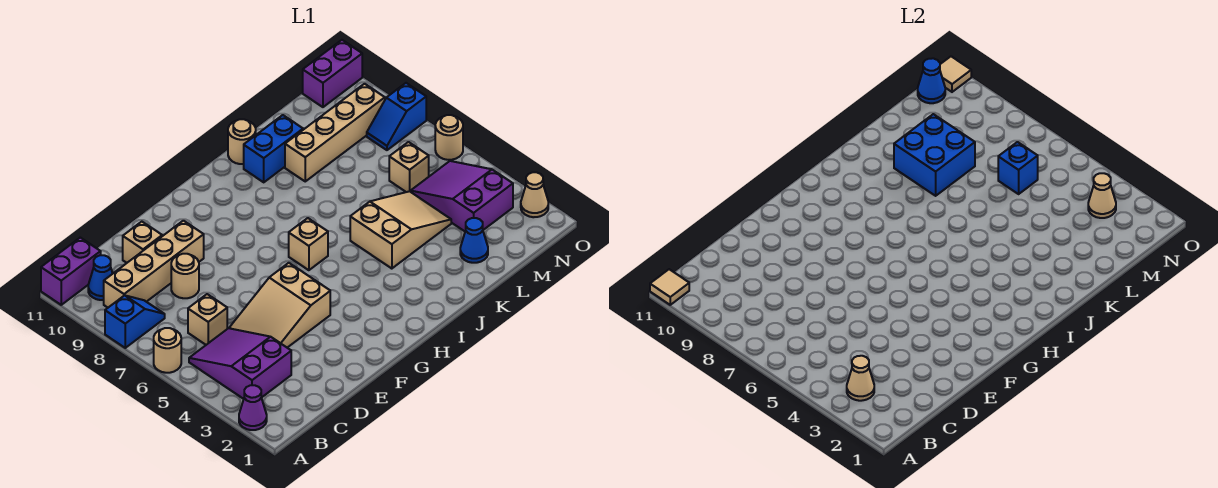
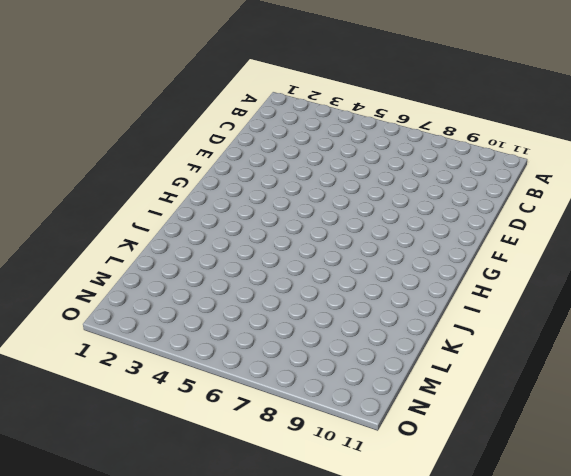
none -> purple 1x1 cone [239,385,267,430]
none -> tan 1x1 round brick [154,328,181,373]
none -> blue 1x2 slope [105,295,165,348]
none -> purple 1x2 brick [41,238,101,305]

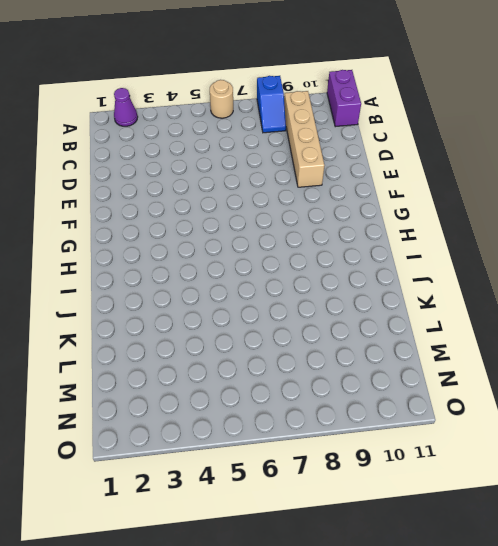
none -> purple 2x3 slope [189,328,291,399]
none -> blue 1x1 cone [88,255,113,300]
none -> tan 1x1 brick [188,294,227,345]
none -> tan 2x3 slope [230,263,330,348]

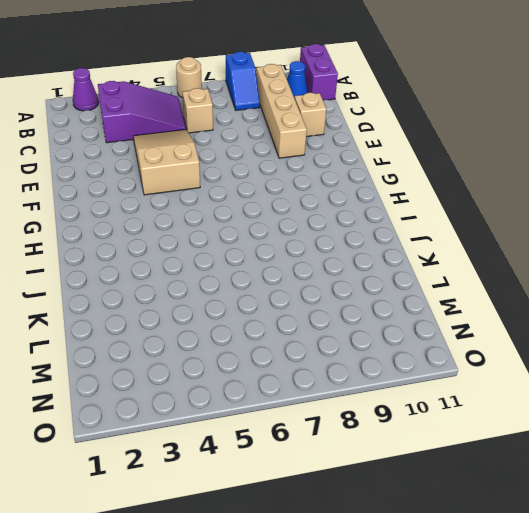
none -> tan 1x1 round brick [171,254,199,298]
none -> tan 1x1 brick [289,218,328,270]
none -> tan 2x3 slope [350,191,451,269]
none -> blue 1x2 brick [244,115,303,182]

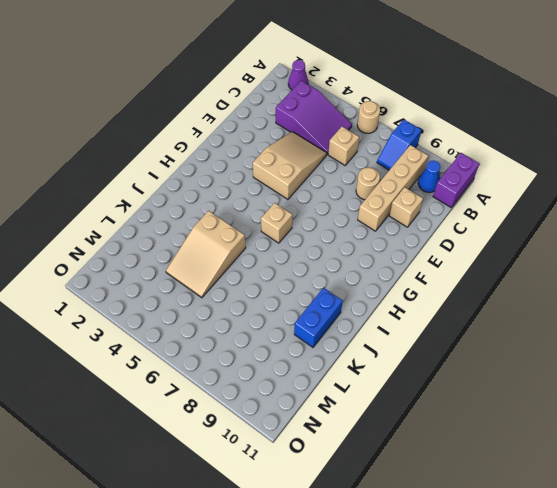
none -> tan 1x1 round brick [228,119,256,164]
none -> tan 1x4 brick [285,84,385,181]
none -> blue 1x1 cone [460,218,488,263]
none -> purple 2x3 slope [411,161,513,231]

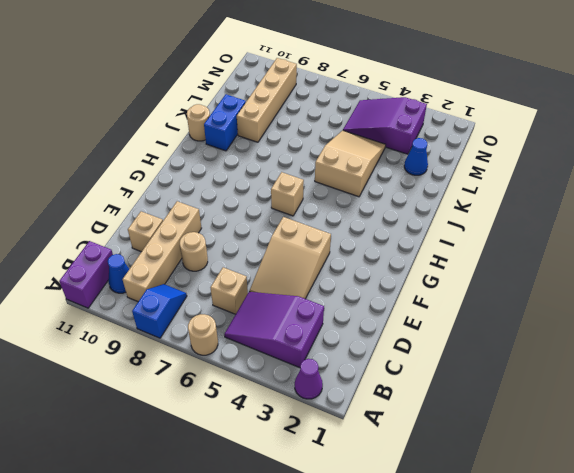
none -> tan 1x1 brick [389,142,429,192]
none -> blue 1x2 slope [367,83,426,150]
none -> purple 1x2 brick [303,40,362,107]
none -> tan 1x1 cone [521,172,548,217]

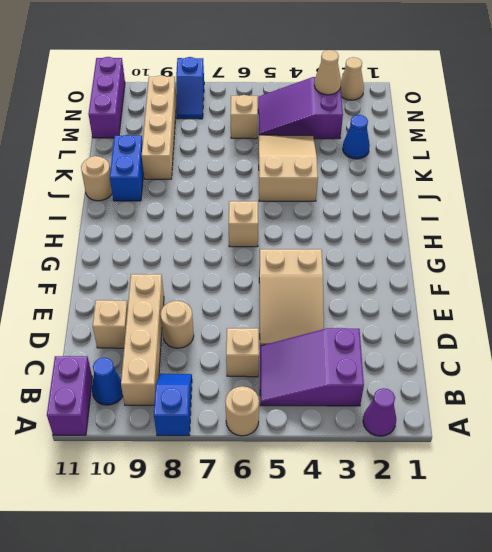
purple 1x3 brick [88,57,125,138] -> purple 1x2 brick [303,40,362,107]
none -> tan 1x1 round brick [435,115,463,160]
none -> tan 1x1 tile [650,269,689,305]
none -> tan 1x1 cone [847,356,874,401]
none -> blue 2x2 brick [894,114,975,196]

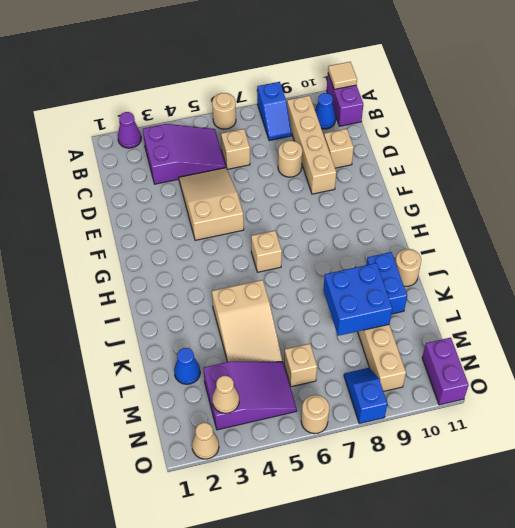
none -> tan 1x1 cone [847,356,874,401]
none -> blue 1x1 brick [998,142,1038,194]
none -> blue 1x1 cone [918,58,945,103]
none -> tan 1x1 tile [940,56,971,92]

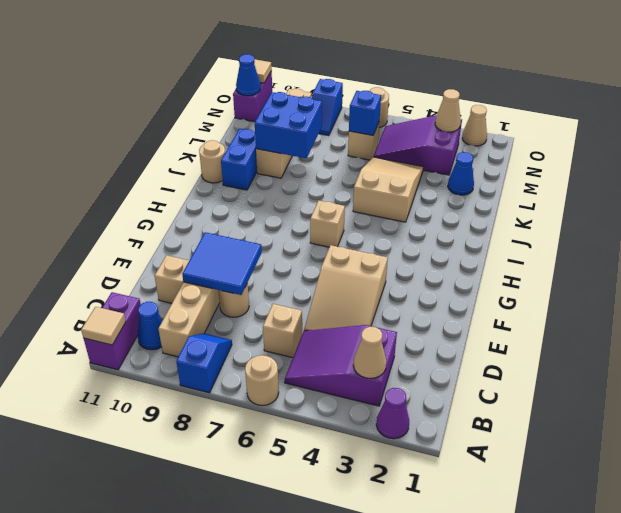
blue 2x2 tile [182,232,262,295] -> none

